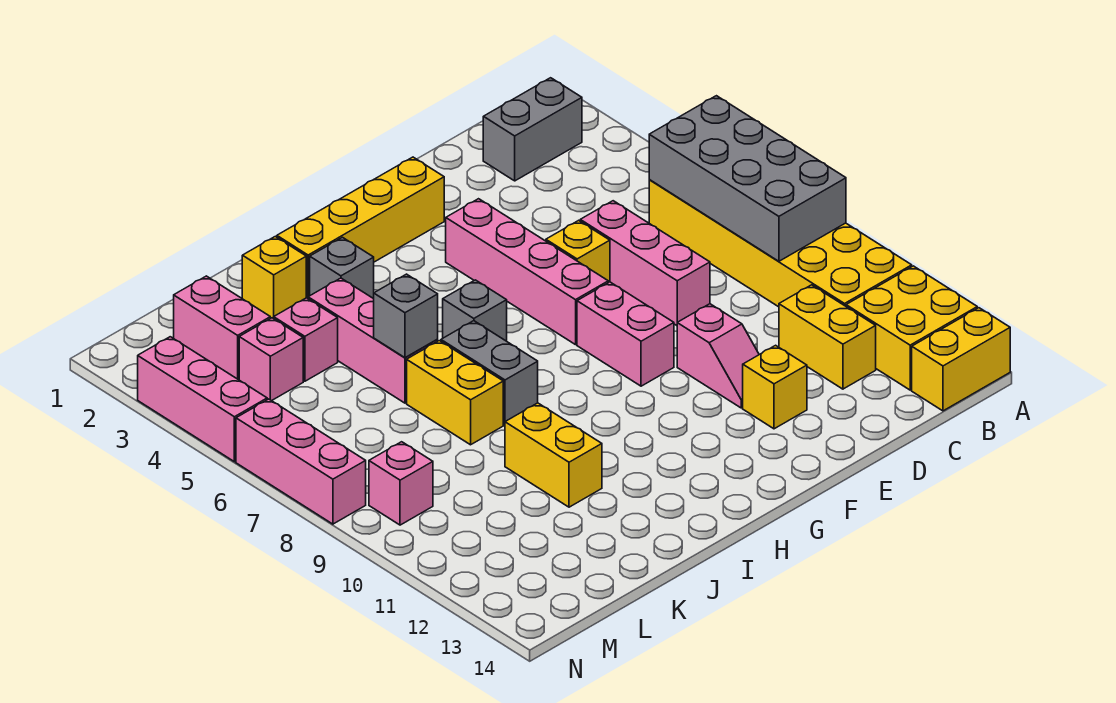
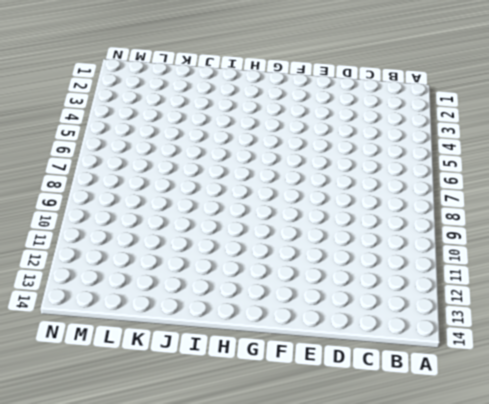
none -> yellow 2x6 brick [649,180,912,307]
none -> yellow 2x2 brick [846,266,977,390]
none -> yellow 1x2 brick [912,308,1010,411]

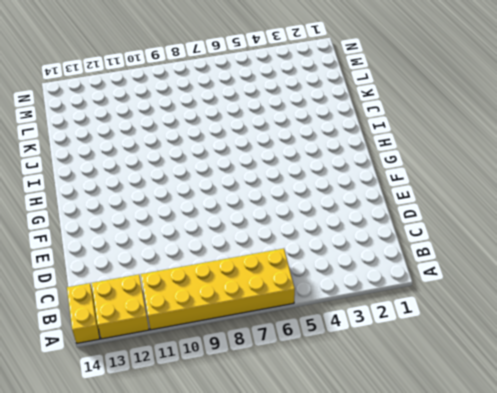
none -> grey 1x2 brick [483,78,582,181]
none -> yellow 1x2 brick [779,285,876,389]
none -> pink 1x3 brick [580,201,710,325]

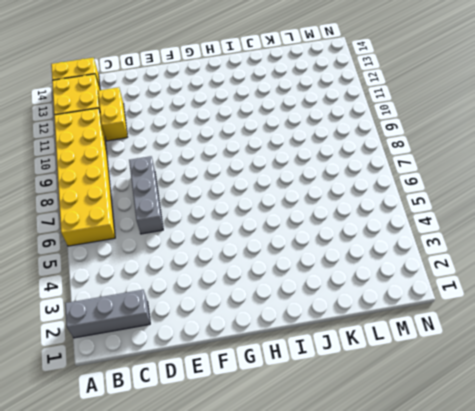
grey 1x3 brick [65,290,150,338] -> grey 1x2 brick [483,78,582,181]
grey 1x3 brick [129,156,163,234] -> pink 1x3 brick [580,201,710,325]
none -> yellow 1x1 brick [546,220,610,283]
none -> pink 1x2 slope [677,304,759,408]
none -> yellow 1x1 brick [743,345,807,429]

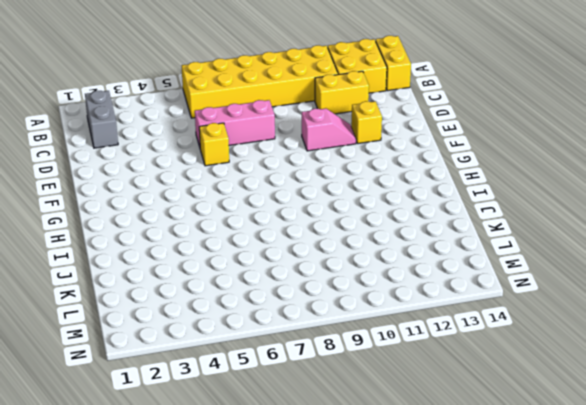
none -> yellow 1x4 brick [277,157,444,298]
none -> pink 1x4 brick [446,199,608,345]
none -> pink 1x2 brick [577,282,674,386]

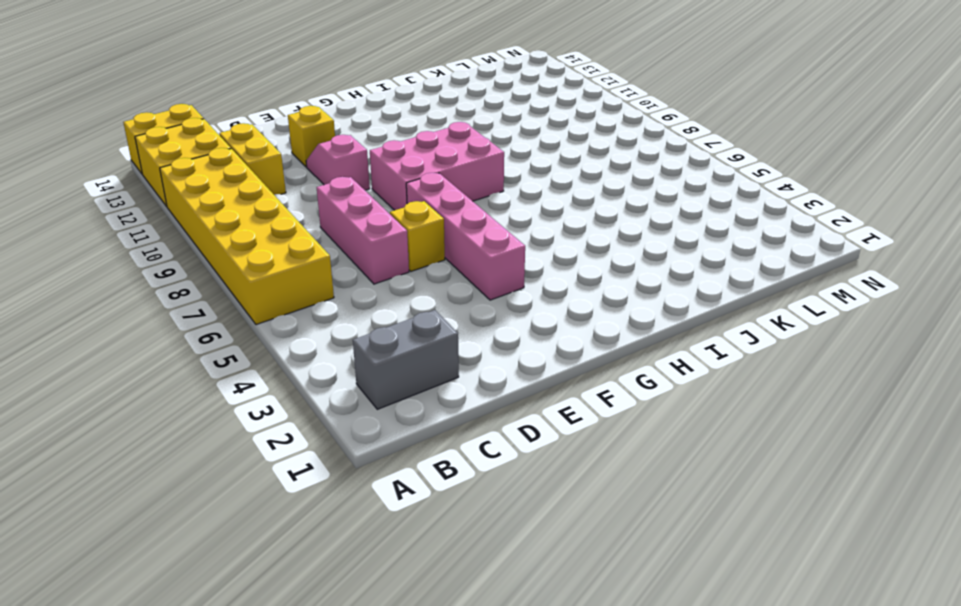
pink 2x3 brick [370,122,504,210] -> pink 1x2 brick [577,282,674,386]
none -> yellow 1x4 brick [277,157,444,298]
none -> grey 1x1 brick [443,280,507,341]
none -> grey 1x1 brick [310,237,374,299]

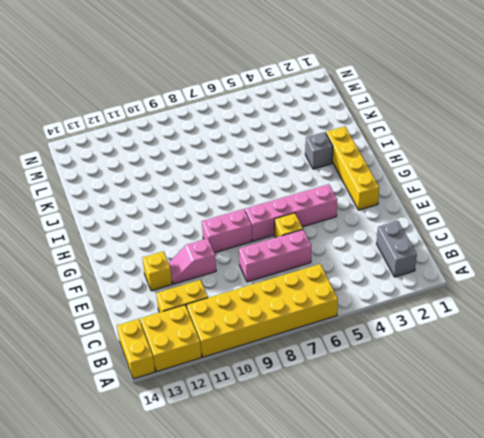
none -> grey 1x1 brick [443,280,507,341]
none -> grey 1x2 brick [441,321,538,425]
none -> yellow 1x1 brick [242,236,306,318]

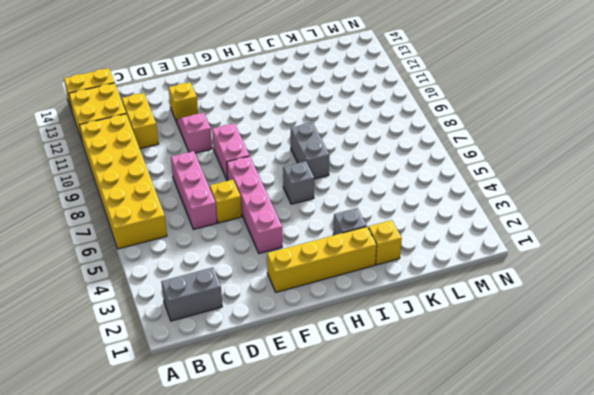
none -> pink 1x3 brick [308,278,438,403]
none -> yellow 1x2 brick [407,341,503,445]
none -> yellow 1x2 brick [505,403,602,507]

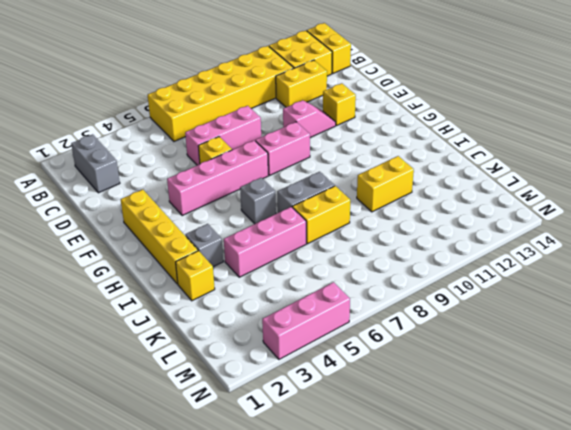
none -> pink 1x1 brick [274,298,338,381]
none -> pink 1x2 brick [174,276,270,380]
none -> pink 1x1 brick [239,318,303,401]

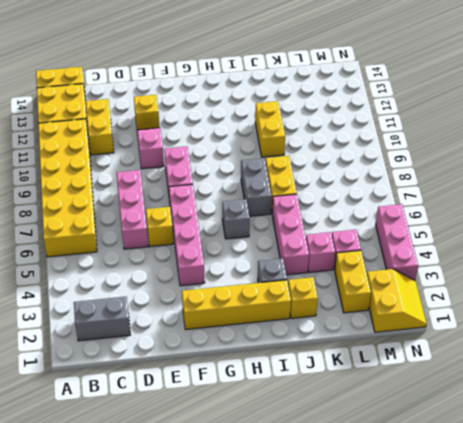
yellow 1x2 brick [335,250,371,313] -> pink 1x2 brick [174,276,270,380]
yellow 2x2 slope [367,269,427,332] -> none
none -> pink 1x1 brick [369,442,433,525]
none -> pink 1x3 brick [236,399,366,524]
none -> grey 2x4 brick [649,96,846,261]

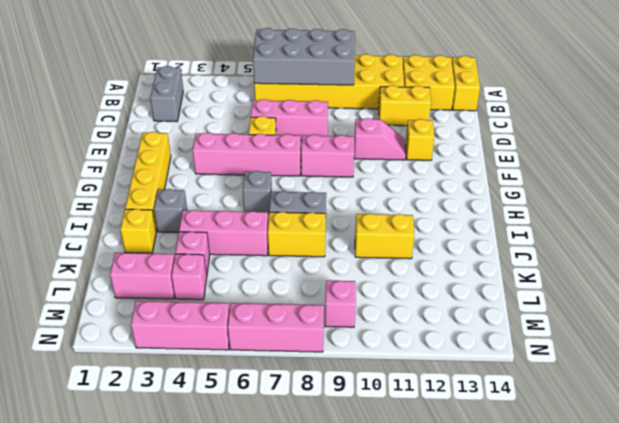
none -> grey 1x1 brick [374,274,438,358]

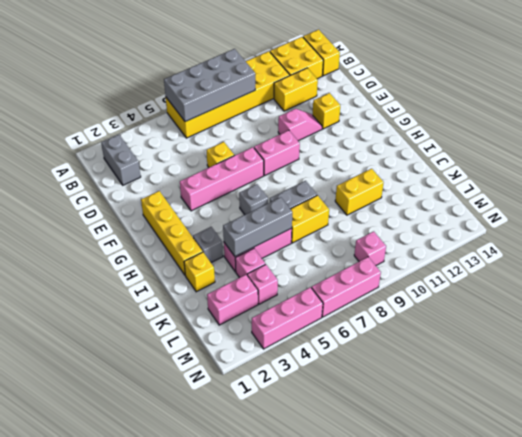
grey 1x3 brick [223,197,292,256] -> grey 1x1 brick [374,274,438,358]
none -> pink 1x3 brick [580,201,710,325]

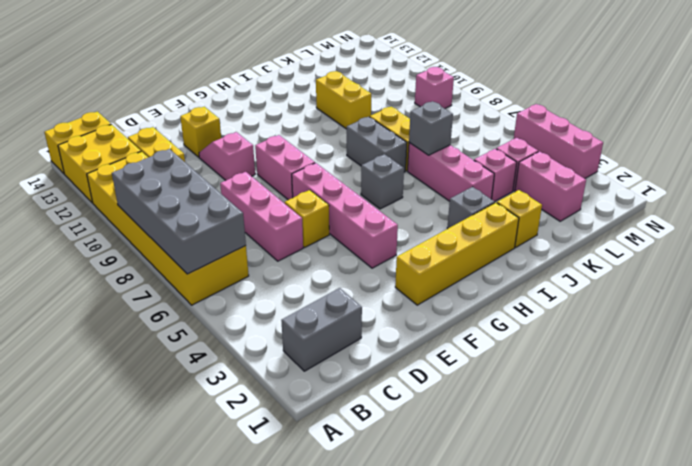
none -> pink 1x3 brick [236,399,366,524]

